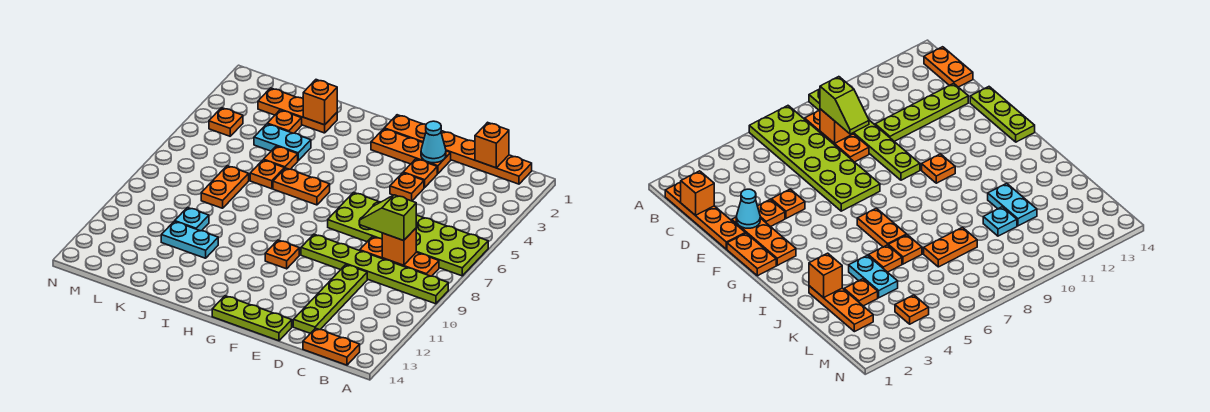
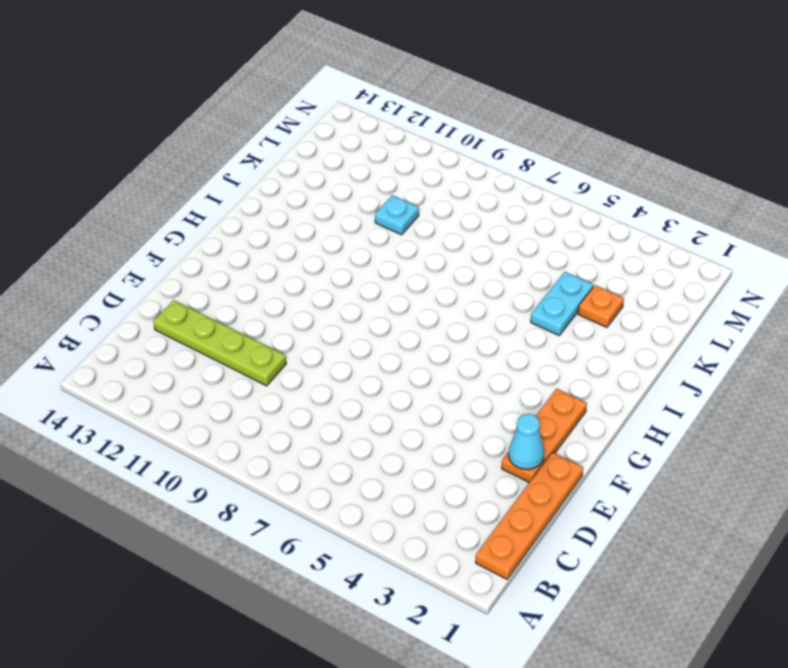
none -> lime 2x6 plate [328,192,488,276]
none -> lime 1x6 plate [301,234,448,304]
none -> orange 1x3 plate [360,237,439,276]

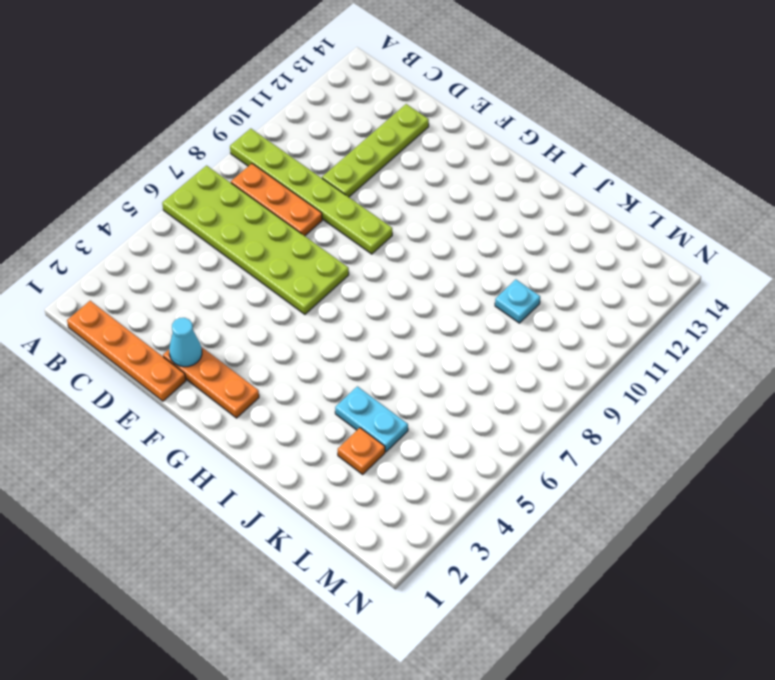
none -> orange 1x2 plate [303,328,360,365]
none -> orange 1x1 plate [403,159,437,188]
none -> orange 1x1 plate [390,173,424,201]

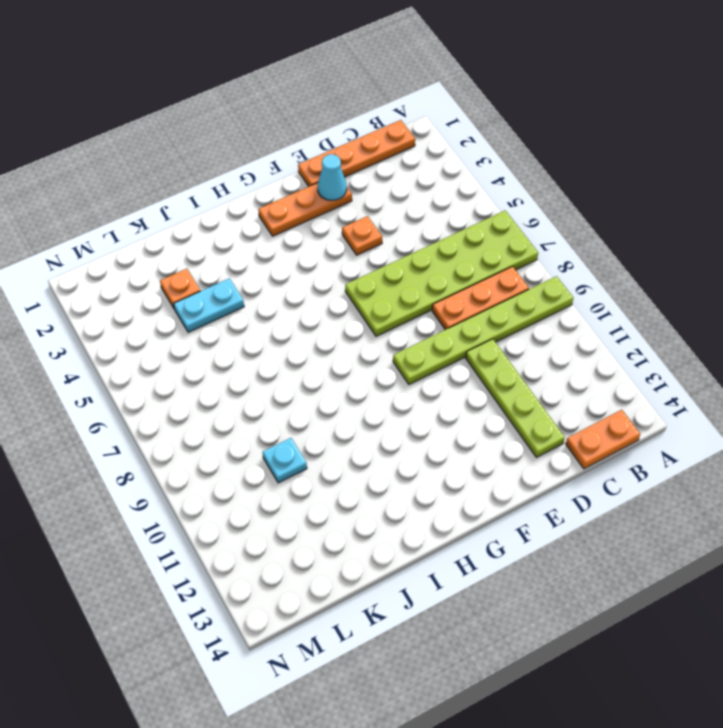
none -> orange 1x1 plate [403,159,437,188]
none -> lime 1x3 plate [212,296,292,341]
none -> orange 1x2 plate [384,115,426,143]

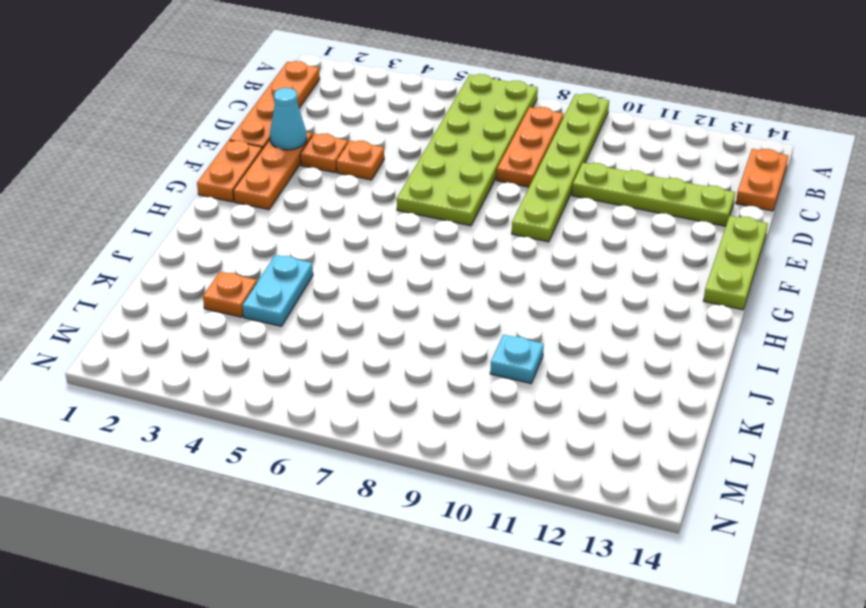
none -> orange 1x1 plate [265,240,299,269]
none -> orange 1x2 plate [273,168,330,205]
none -> orange 1x3 plate [258,88,337,133]

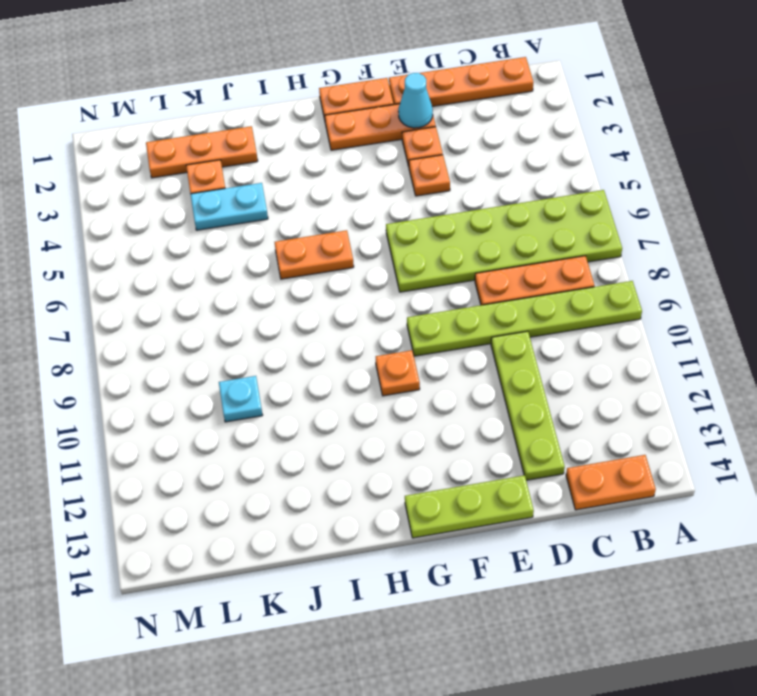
none -> orange 1x1 plate [264,146,298,169]
none -> orange 1x1 plate [250,160,284,189]
none -> cyan 1x2 plate [161,221,218,258]

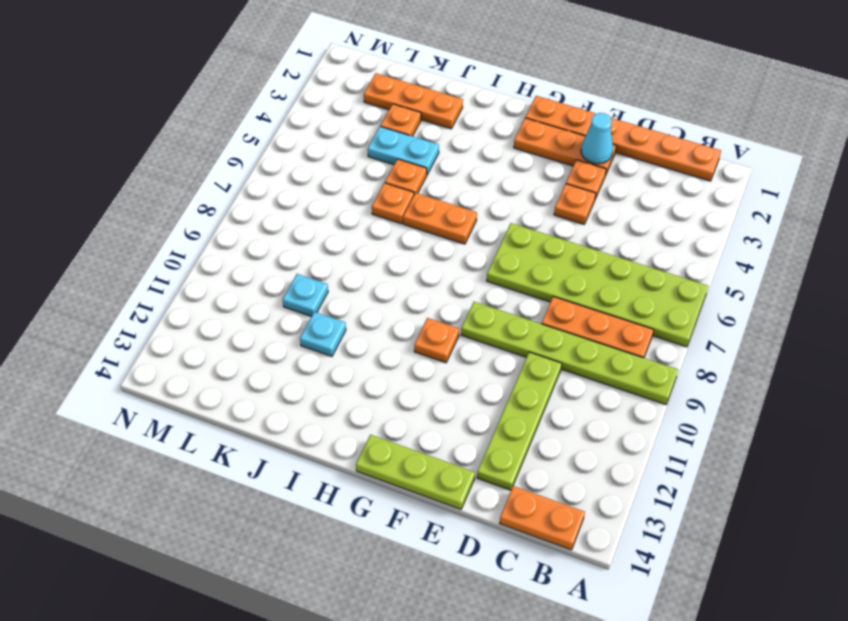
cyan 1x1 plate [300,312,346,356] -> cyan 1x2 plate [161,221,218,258]
none -> orange 1x2 plate [201,166,249,208]
none -> orange 1x1 plate [209,108,243,136]
none -> orange 1x1 brick [475,122,509,168]

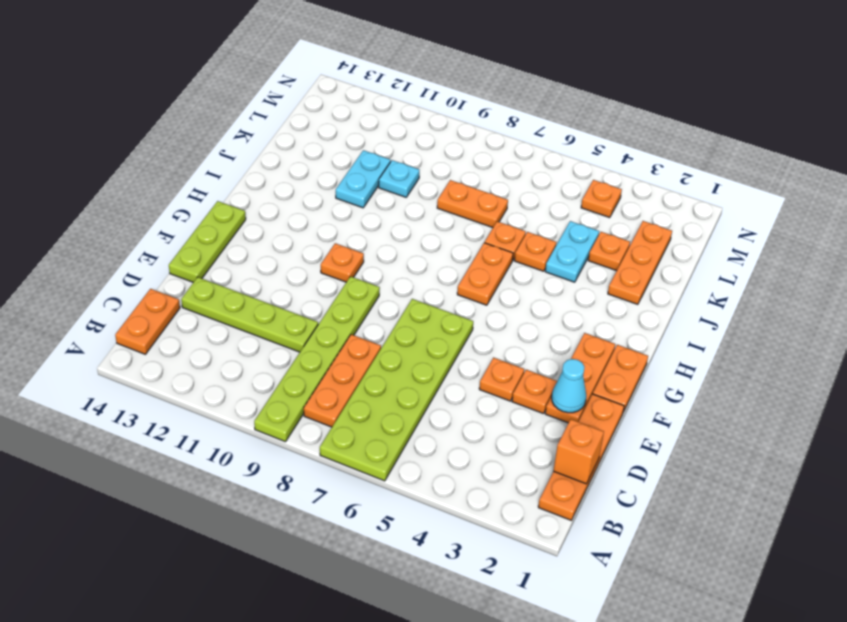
none -> orange 1x1 brick [382,228,416,265]
none -> orange 1x1 brick [303,80,337,125]
none -> lime 1x2 slope [360,195,416,241]

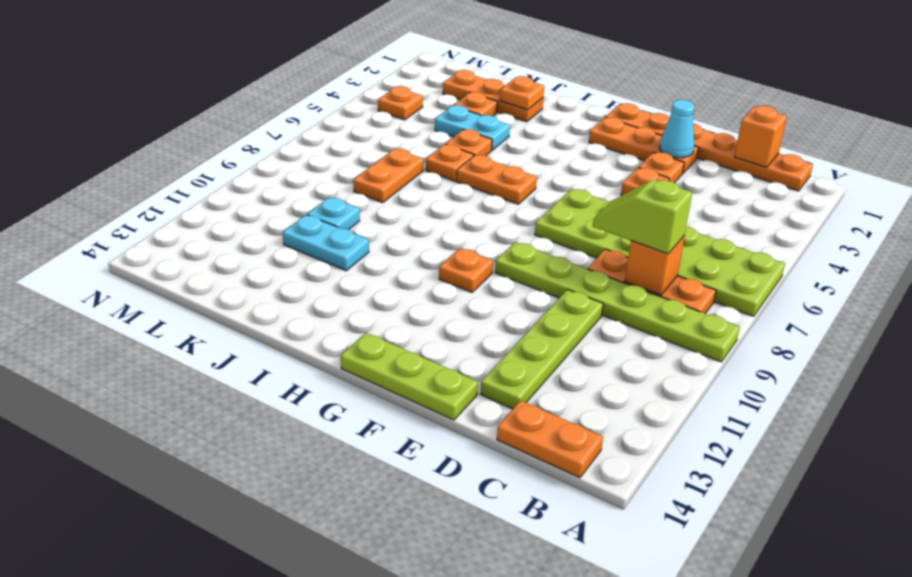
orange 1x1 plate [500,76,544,110] -> orange 1x1 brick [303,80,337,125]

